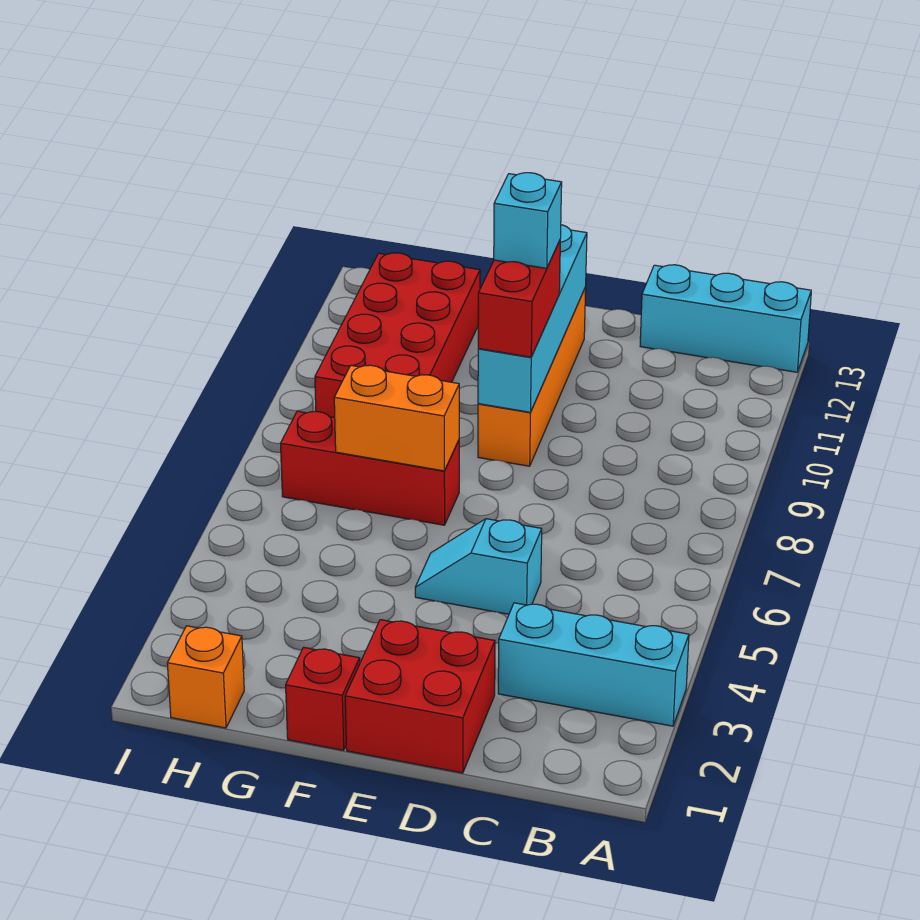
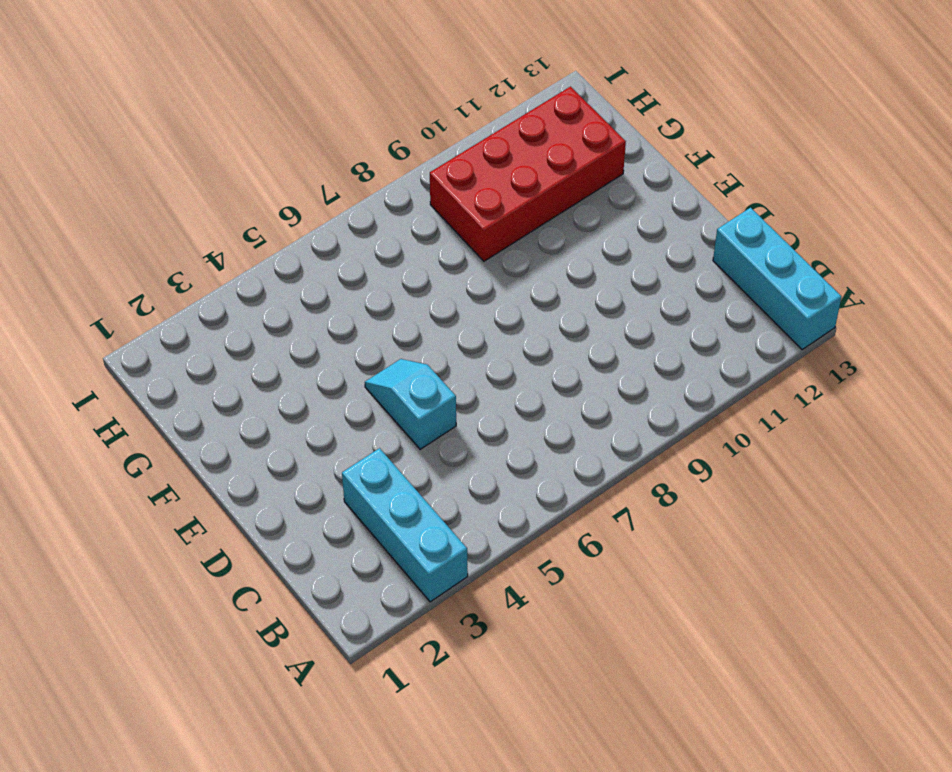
none -> red 2x2 brick [345,620,495,773]
none -> orange 1x4 brick [478,287,586,466]
none -> red 1x1 brick [286,647,360,750]

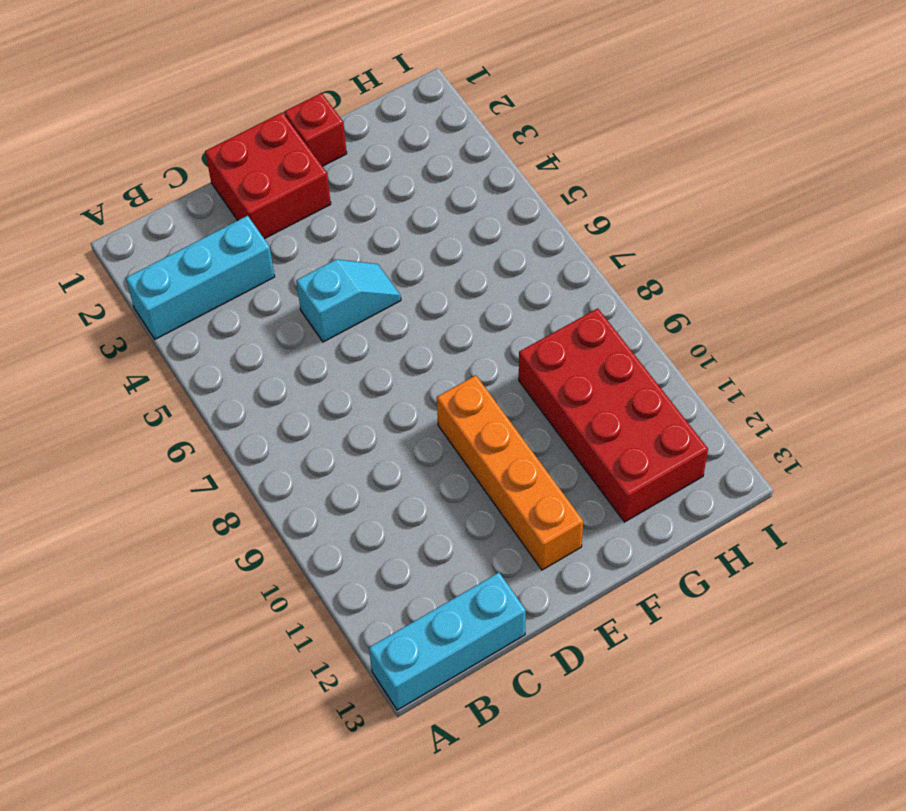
none -> red 1x3 brick [280,411,459,525]
none -> orange 1x1 brick [167,626,244,728]
none -> cyan 1x4 brick [478,225,587,412]

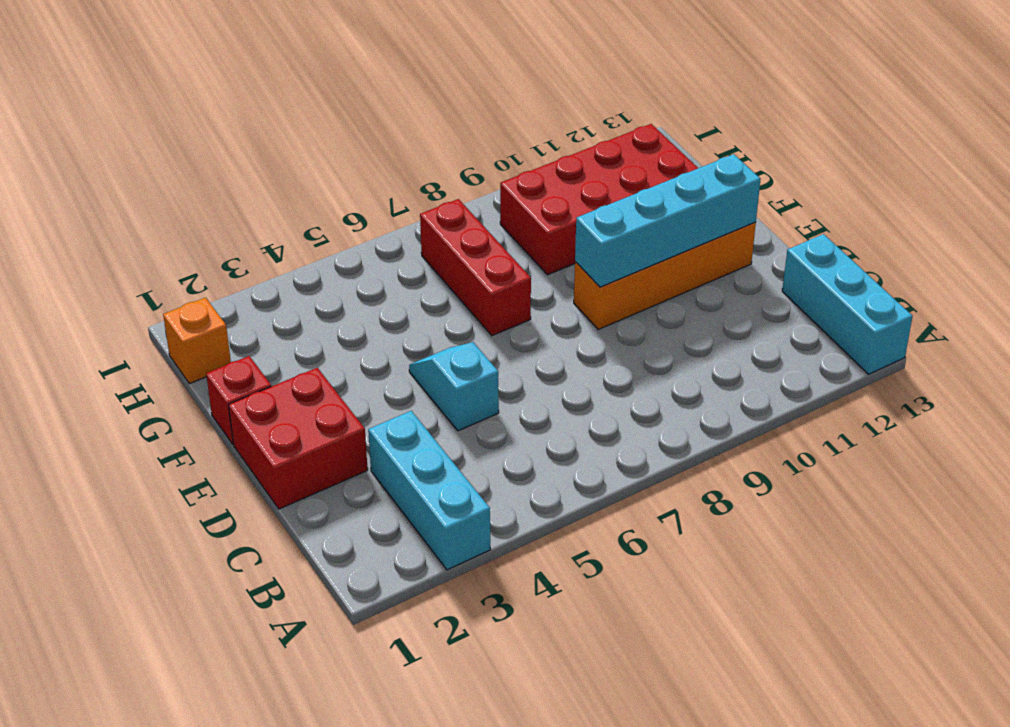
none -> orange 1x2 brick [334,365,459,471]
none -> red 1x2 brick [478,241,560,357]
none -> cyan 1x1 brick [494,173,562,268]

